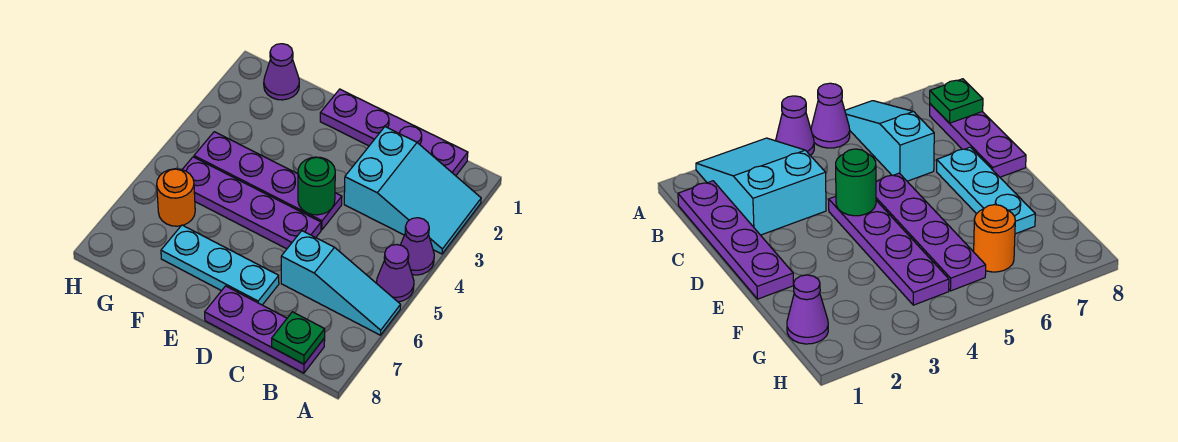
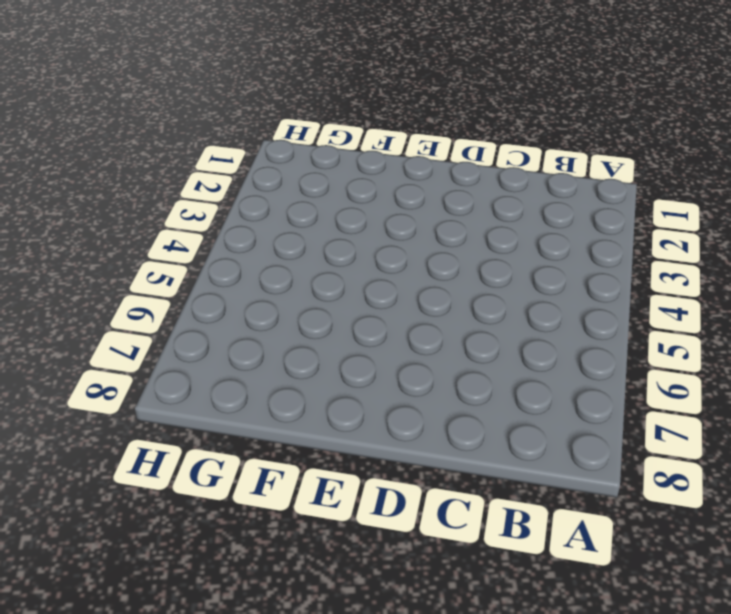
none -> cyan 2x3 slope [344,127,481,254]
none -> purple 1x1 cone [401,218,434,275]
none -> purple 1x1 cone [377,245,414,302]

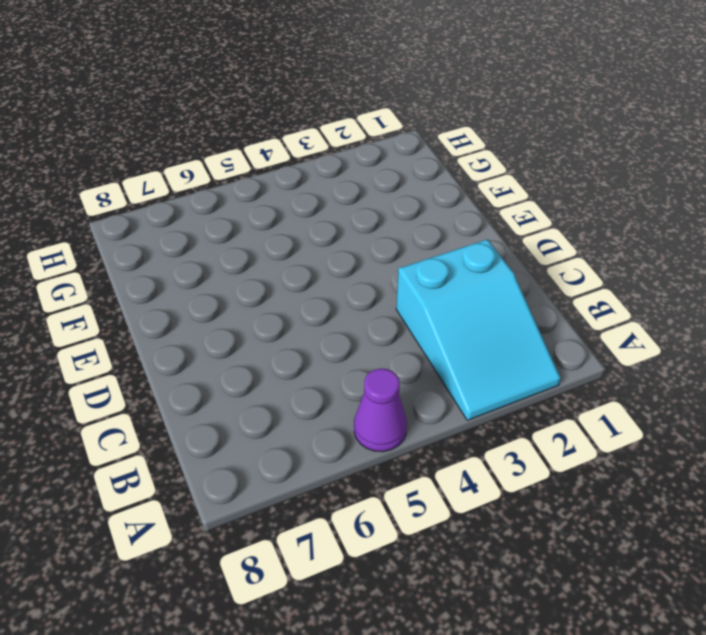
none -> purple 1x1 cone [401,218,434,275]
none -> cyan 1x3 slope [281,231,401,335]
none -> purple 1x4 plate [320,89,468,176]

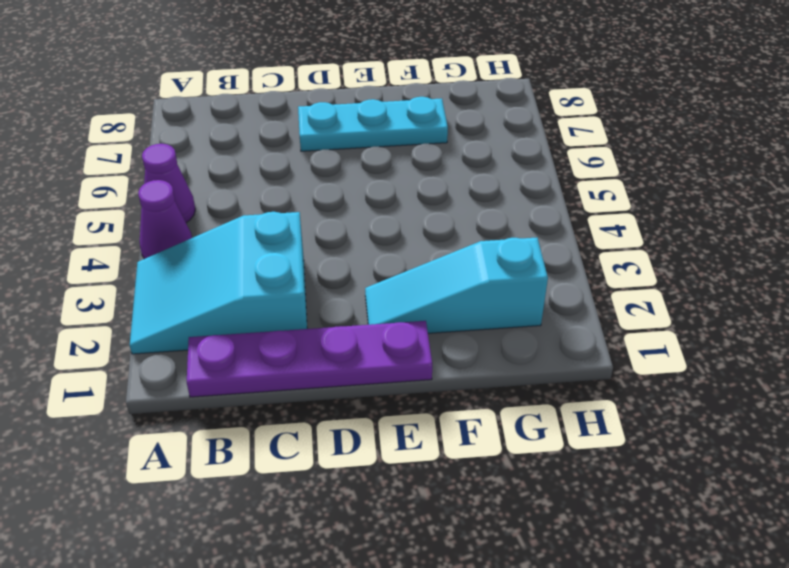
cyan 1x3 slope [365,238,548,333] -> cyan 1x3 slope moved to [281,231,401,335]
none -> purple 1x3 plate [205,286,325,373]
none -> purple 1x4 plate [194,132,342,230]
none -> purple 1x4 plate [182,157,321,249]

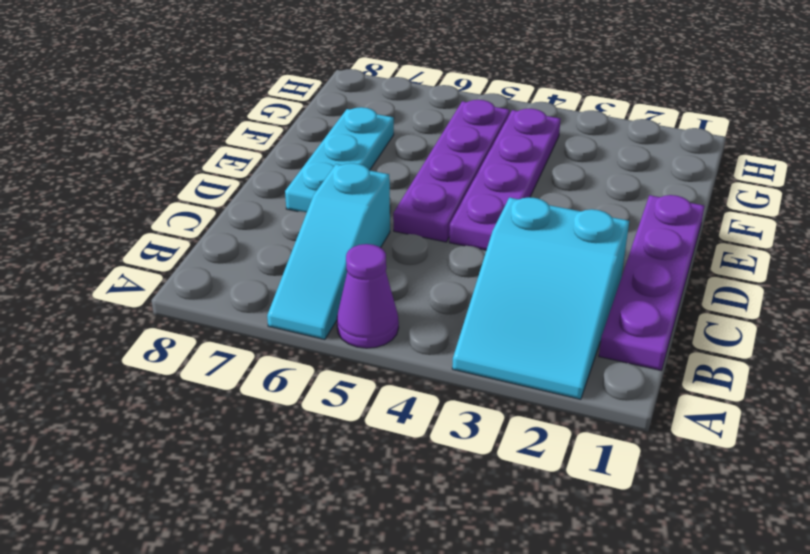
none -> purple 1x1 cone [401,218,434,275]
none -> purple 1x3 plate [205,286,325,373]
none -> purple 1x1 cone [264,44,299,100]

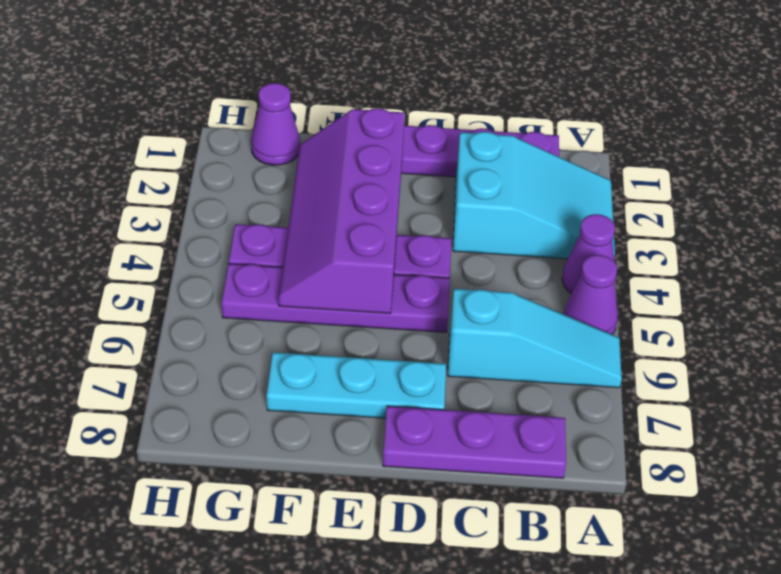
purple 2x4 slope [279,108,405,314] -> none
none -> orange 1x1 round brick [157,169,195,226]
none -> green 1x1 plate [272,312,325,364]
none -> green 1x1 round brick [298,157,335,215]

